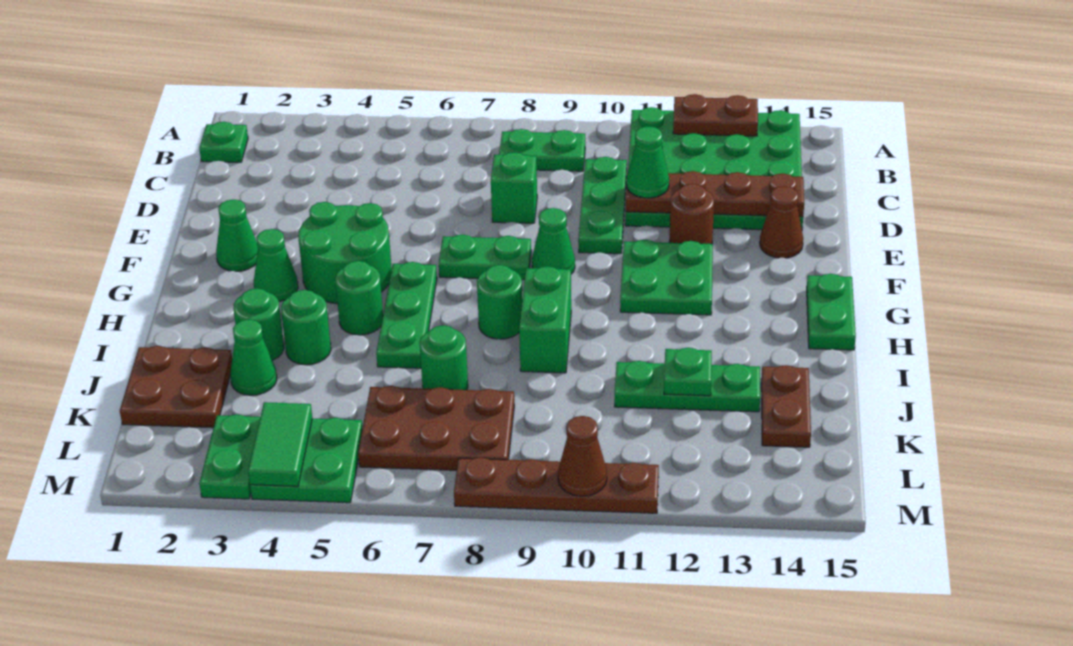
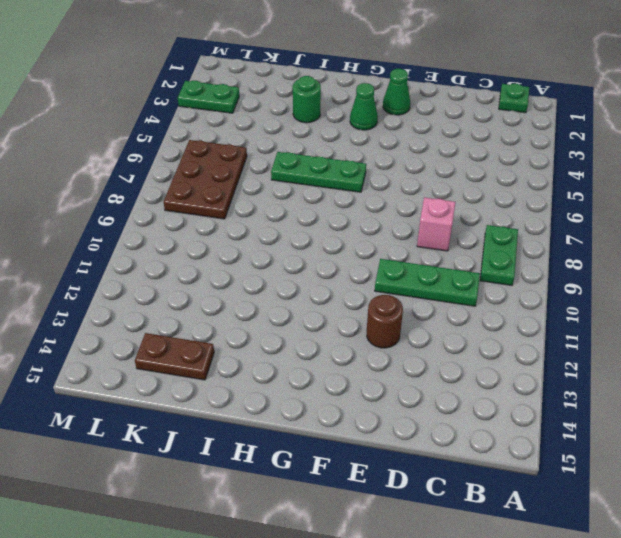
pink 1x1 brick [417,197,455,251] -> green 1x1 brick [491,152,537,223]
none -> green 4x4 plate [625,107,803,230]
none -> brown 1x1 cone [760,186,803,258]
none -> green 2x2 round brick [298,202,392,304]
none -> green 1x2 plate [439,235,531,280]

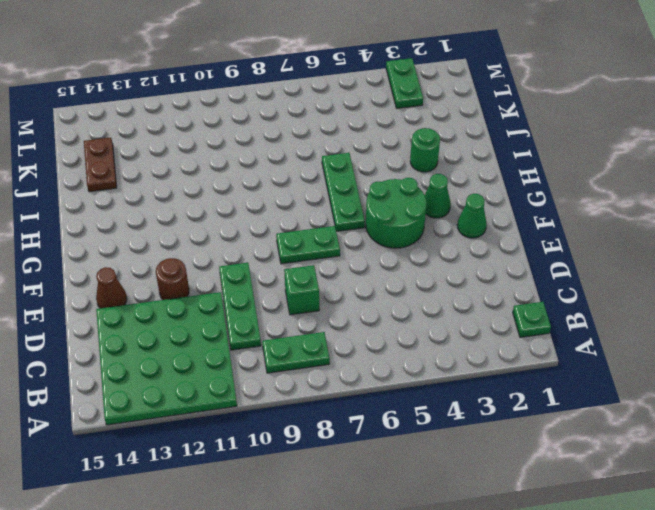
none -> green 1x1 cone [532,208,575,274]
none -> green 2x2 plate [620,240,713,315]
none -> green 1x2 plate [807,274,856,350]
none -> green 1x1 round brick [335,261,383,335]

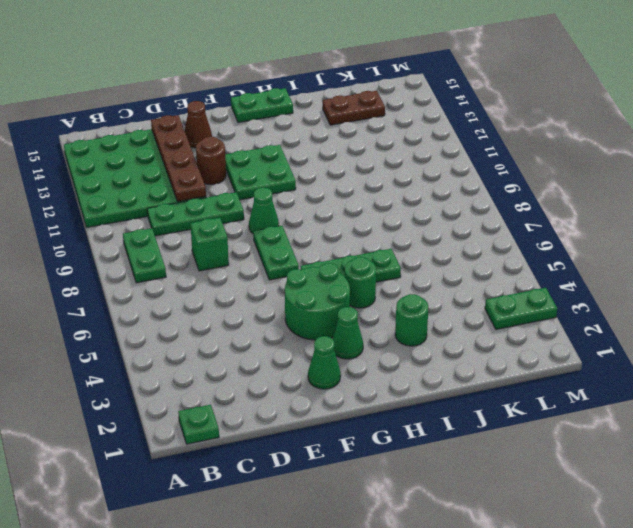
none -> green 1x1 round brick [477,265,522,339]
none -> green 1x2 brick [519,266,571,373]
none -> green 1x1 round brick [281,290,331,365]
none -> brown 2x2 plate [120,346,232,428]

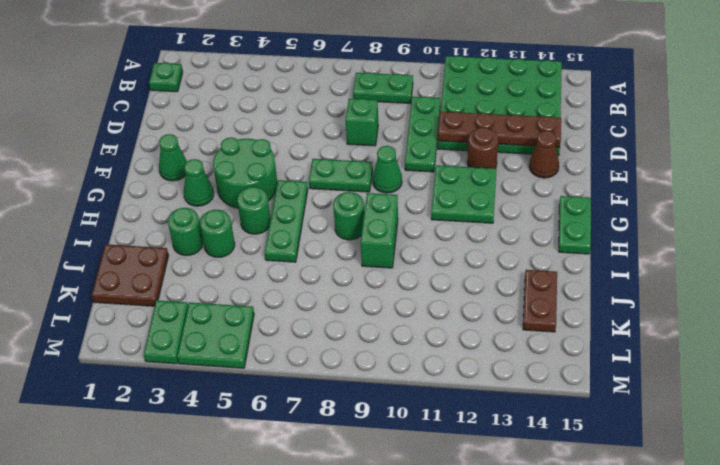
none -> green 1x1 cone [230,319,277,395]
none -> green 1x1 round brick [420,325,468,390]
none -> green 1x3 plate [614,361,760,412]
none -> brown 2x3 plate [358,386,514,470]

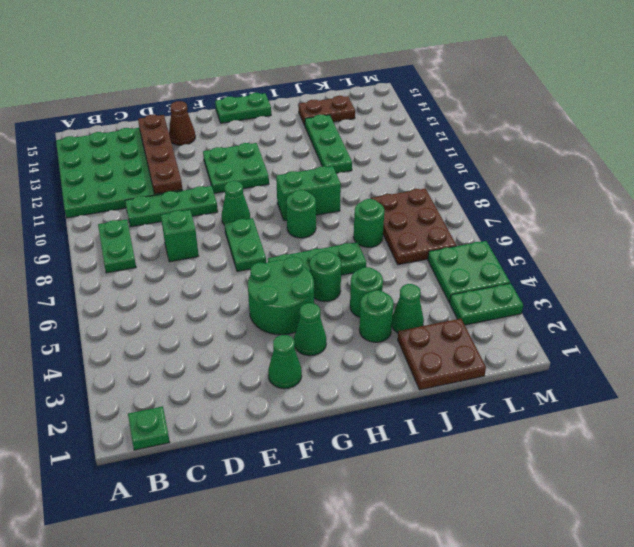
none -> brown 1x1 round brick [669,184,714,244]
none -> brown 1x4 plate [454,457,659,513]
none -> brown 1x2 plate [673,94,758,136]
none -> green 1x1 plate [664,348,712,396]

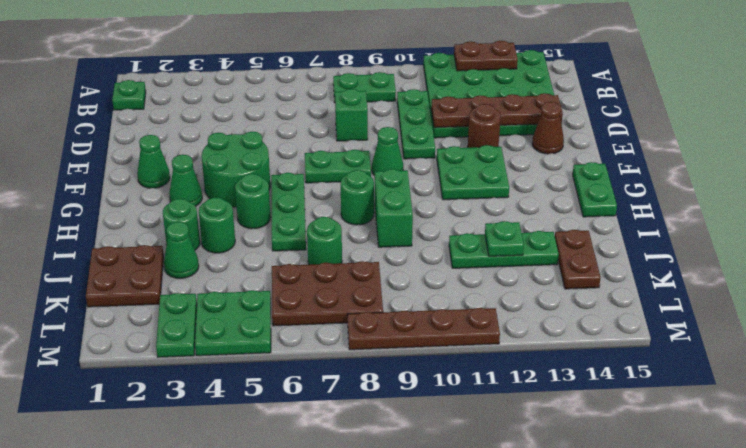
none -> green 1x2 tile [248,402,312,486]
none -> brown 1x1 cone [558,416,607,496]
none -> green 1x1 cone [626,126,669,198]

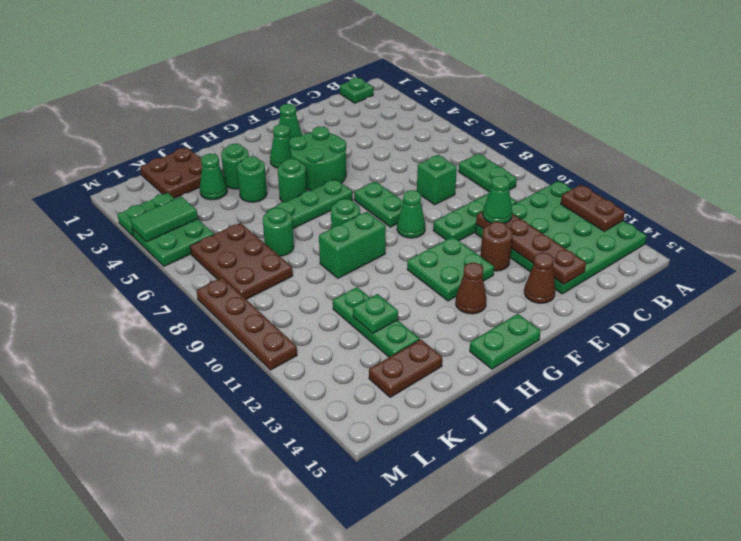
brown 1x1 cone [456,263,487,314] -> brown 1x1 cone moved to [558,416,607,496]

